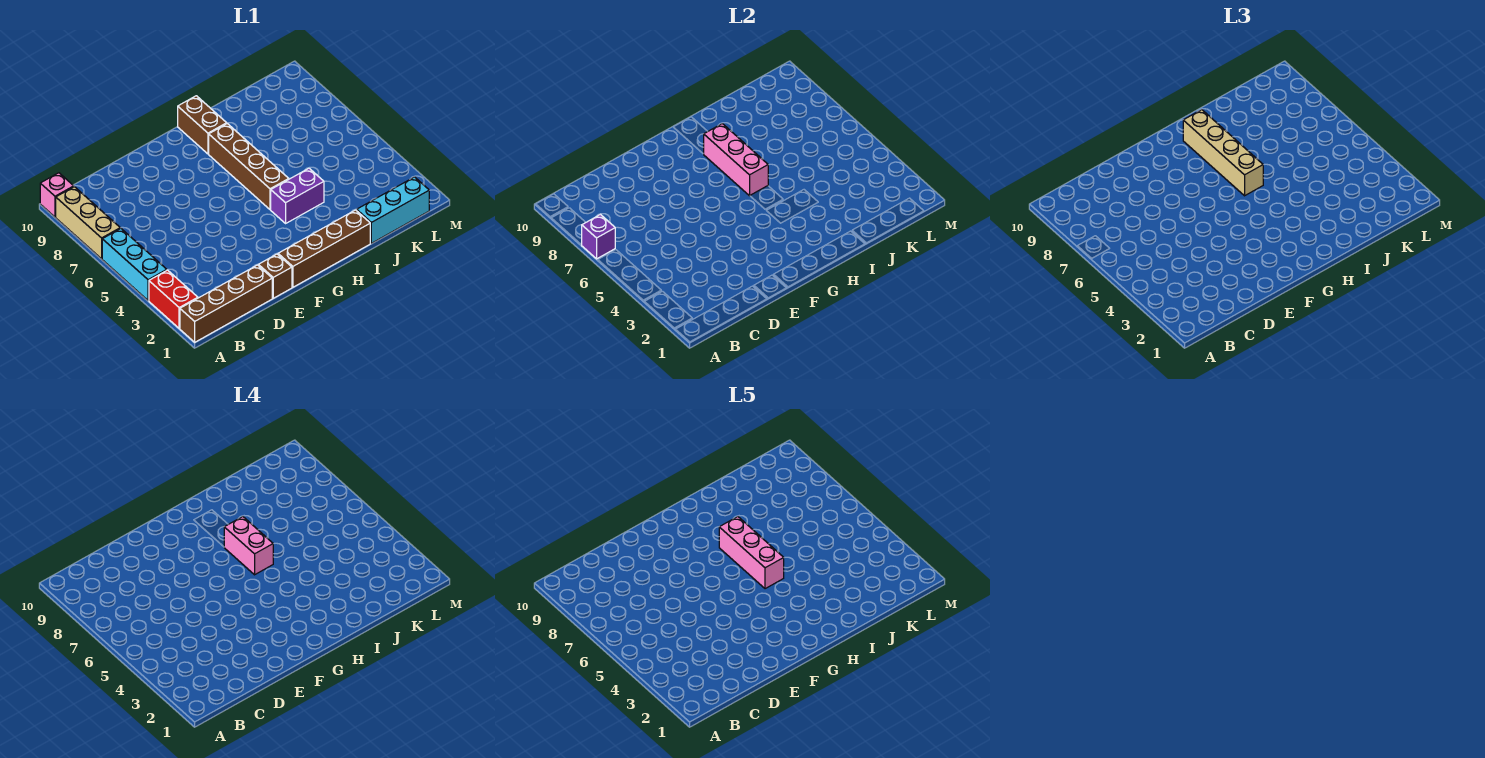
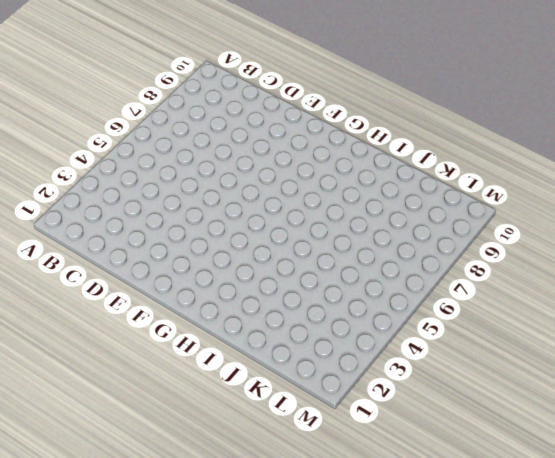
none -> brown 1x4 brick [180,265,272,342]
none -> red 1x2 brick [149,270,198,328]
none -> cyan 1x3 brick [102,228,167,301]

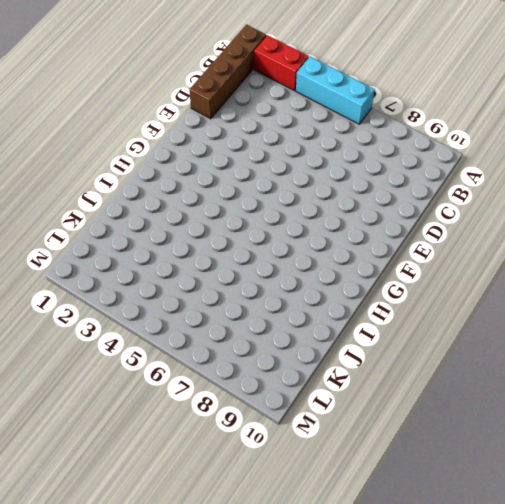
none -> tan 1x3 brick [56,187,120,259]
none -> pink 1x1 brick [40,173,74,217]
none -> brown 1x1 brick [258,254,292,298]

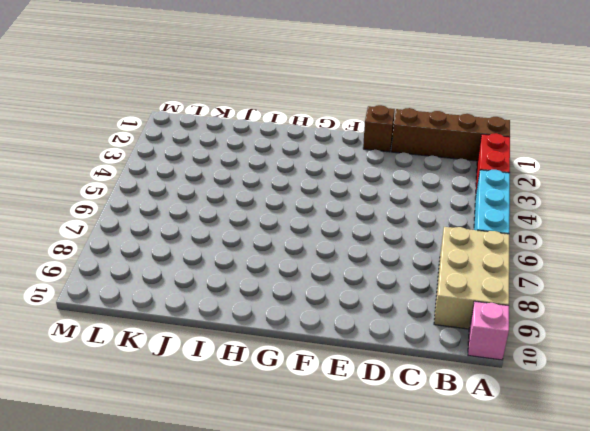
tan 2x3 brick [434,227,509,329] -> tan 1x3 brick [56,187,120,259]
none -> brown 1x4 brick [278,210,370,287]
none -> purple 1x2 brick [271,168,324,223]
none -> brown 1x4 brick [209,124,289,210]

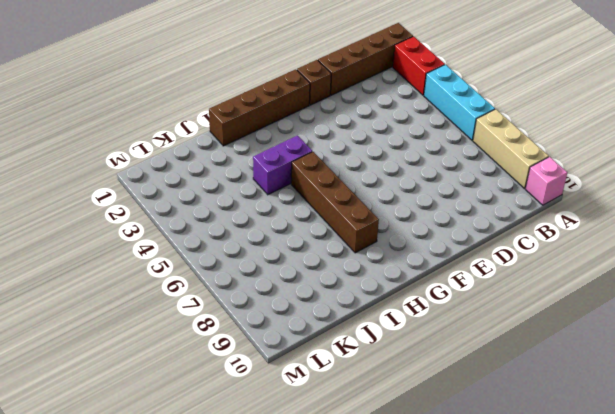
none -> brown 1x2 brick [178,96,227,154]
none -> cyan 1x3 brick [357,177,429,243]
none -> purple 1x1 brick [582,215,615,259]

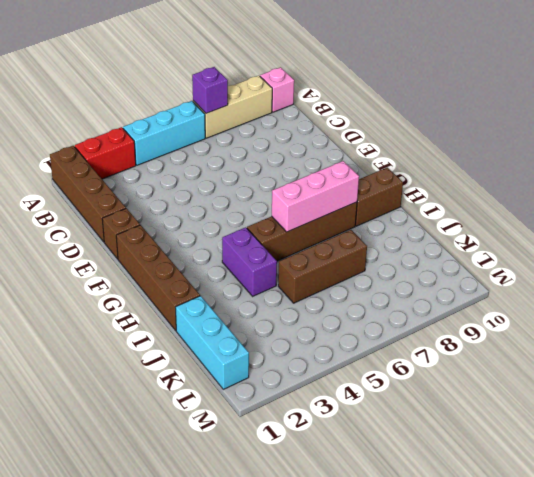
brown 1x3 brick [278,230,367,303] -> none
none -> tan 1x4 brick [1183,110,1263,196]
none -> pink 1x2 brick [224,517,273,575]
none -> pink 1x3 brick [719,517,784,589]

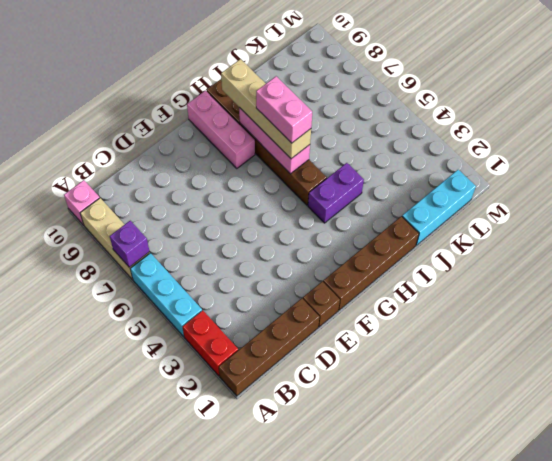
pink 1x3 brick [187,91,255,168] -> pink 1x3 brick moved to [719,517,784,589]

